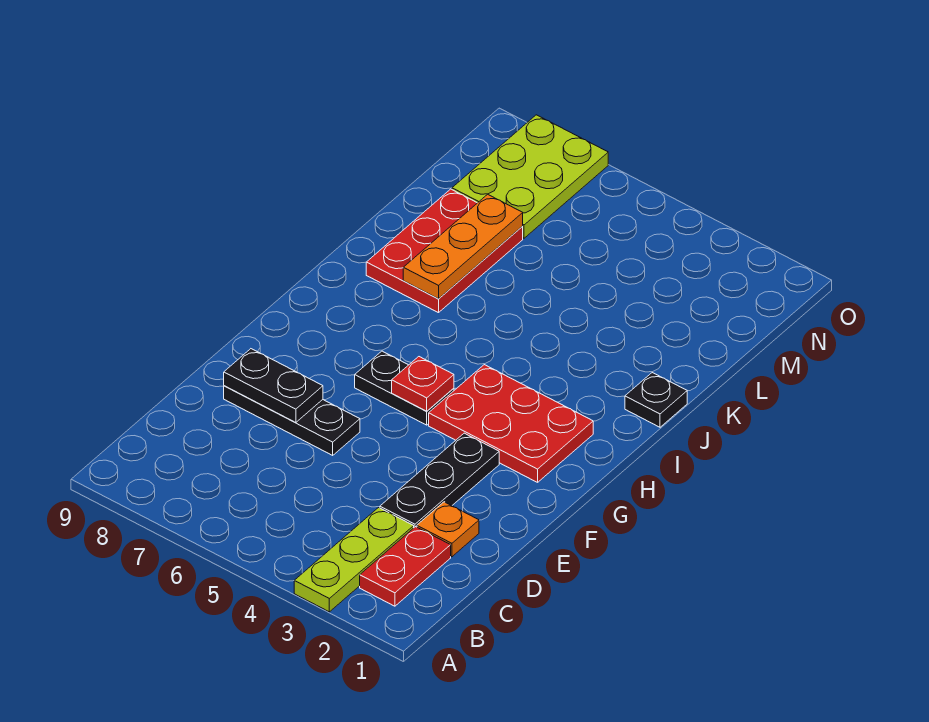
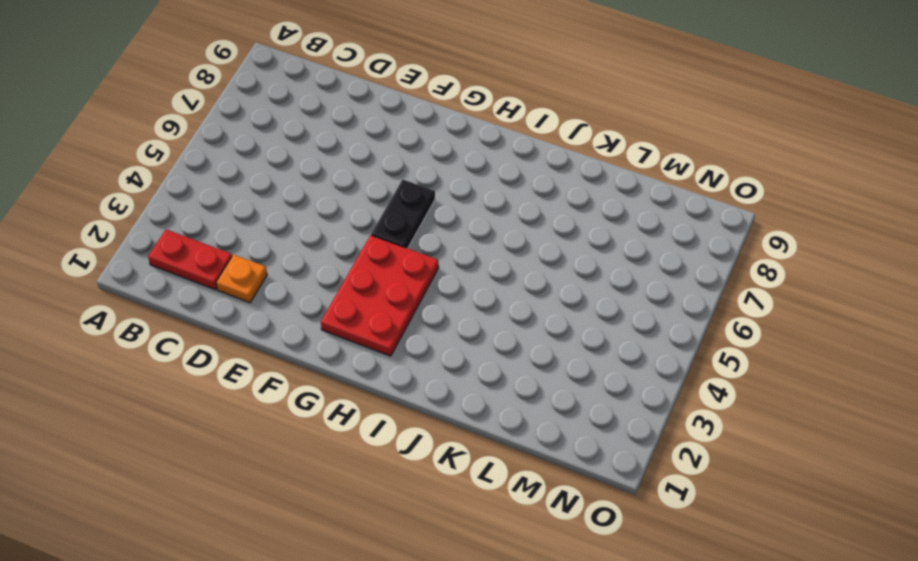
none -> lime 1x3 plate [294,508,414,612]
none -> black 1x3 plate [380,433,499,527]
none -> black 1x3 plate [224,386,360,455]

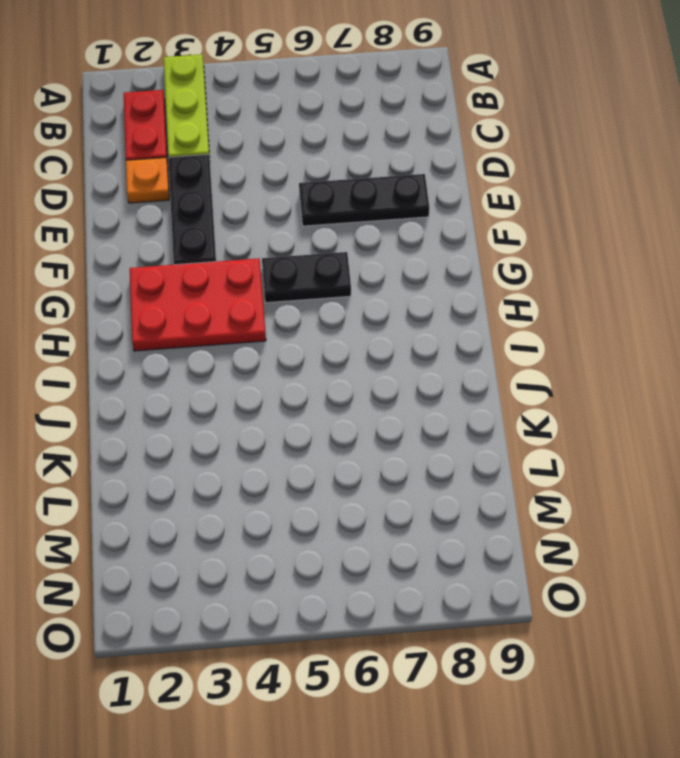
none -> black 1x1 plate [625,373,687,427]
none -> red 2x3 plate [366,189,523,313]
none -> lime 2x3 plate [452,115,608,238]

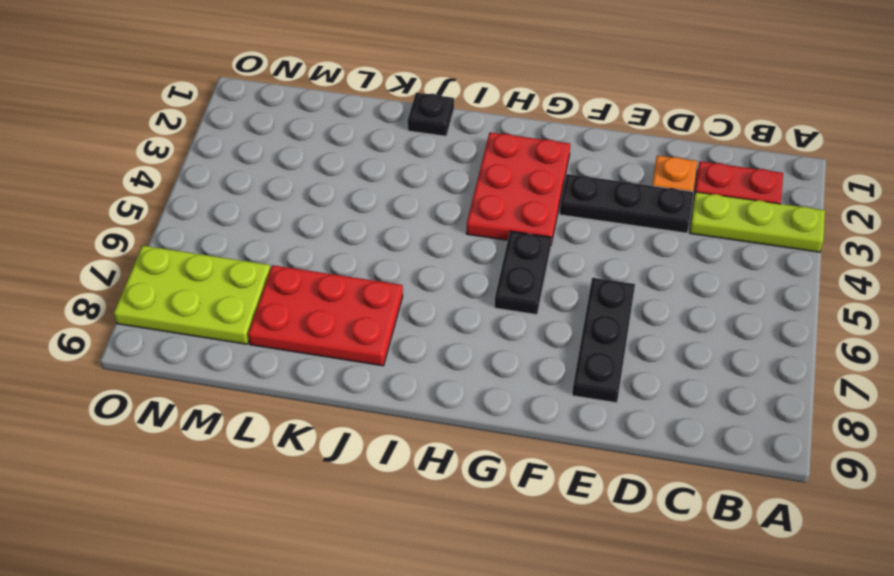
none -> black 1x2 plate [224,349,323,423]
none -> red 1x1 plate [392,357,454,411]
none -> orange 1x3 plate [403,194,523,299]

